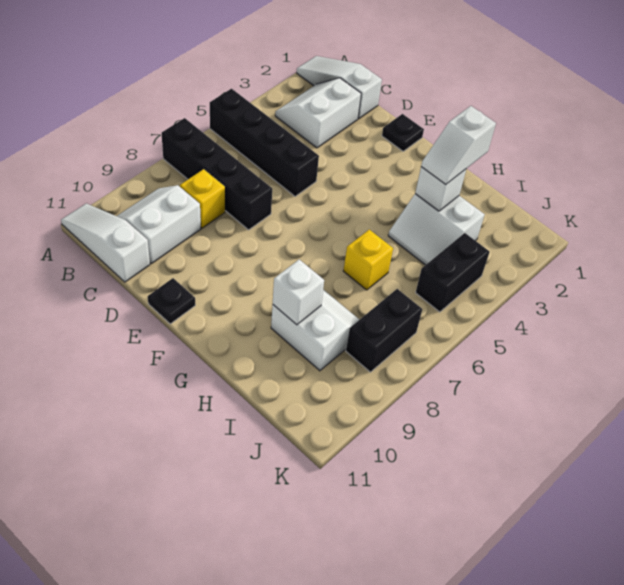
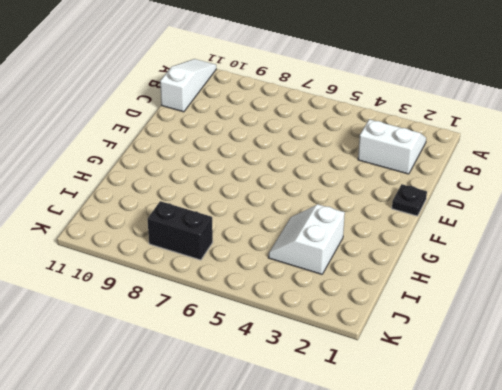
none -> white 1x3 slope [297,56,382,119]
none -> black 1x4 brick [210,89,319,196]
none -> black 1x4 brick [162,118,272,230]

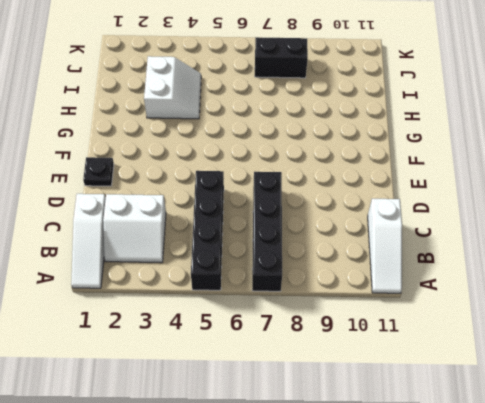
none -> white 2x2 slope [117,185,201,264]
none -> yellow 1x1 brick [180,169,225,228]
none -> black 1x1 plate [148,278,195,324]

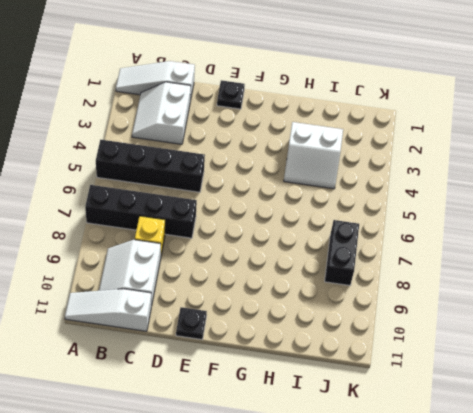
none -> yellow 1x1 brick [343,229,393,290]
none -> white 2x2 slope [271,290,359,371]
none -> black 1x2 brick [416,233,490,312]

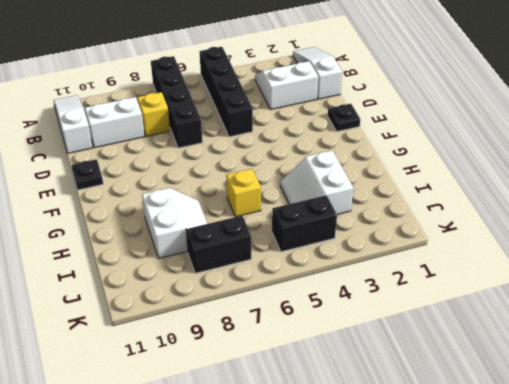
none -> white 1x1 brick [415,167,466,211]
none -> white 1x1 brick [273,259,324,325]
none -> white 1x2 slope [421,106,496,185]

